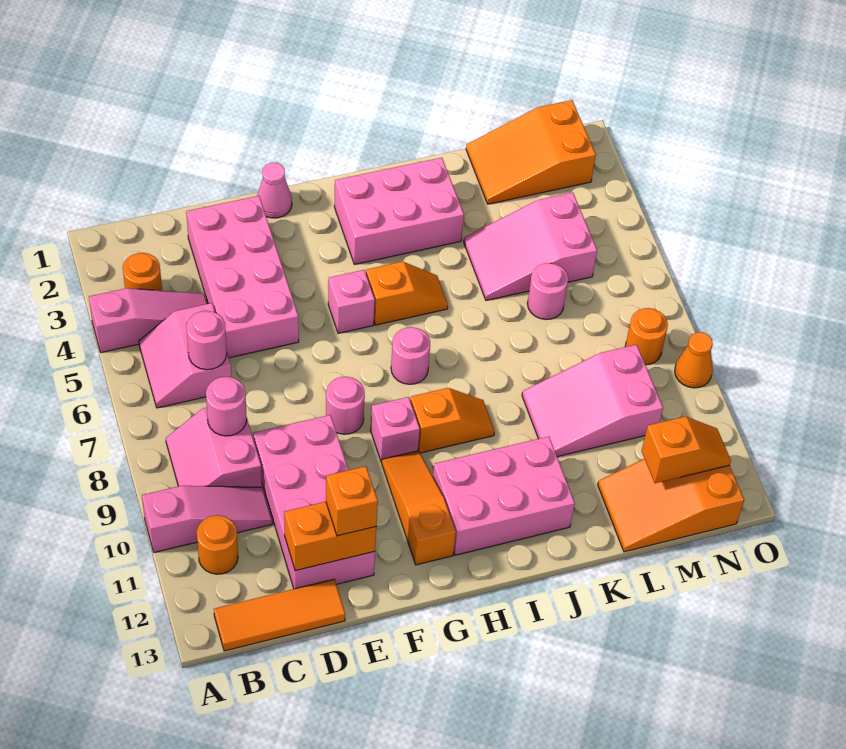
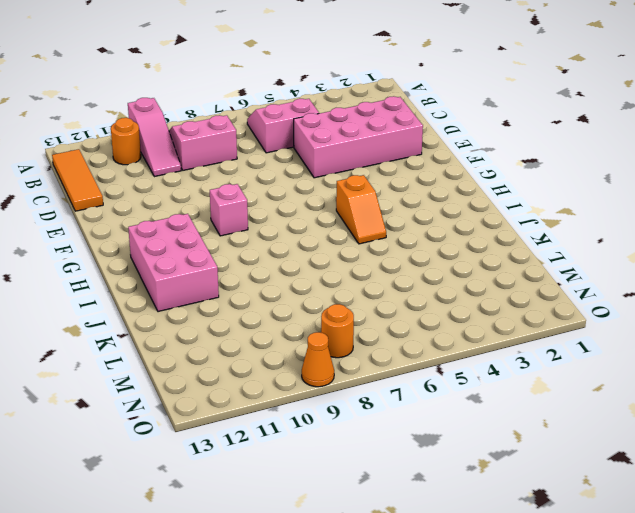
none -> pink 1x3 slope [89,288,207,352]
none -> orange 1x1 round brick [123,253,162,291]
none -> pink 2x4 brick [253,415,375,589]
none -> pink 1x1 cone [257,163,292,218]

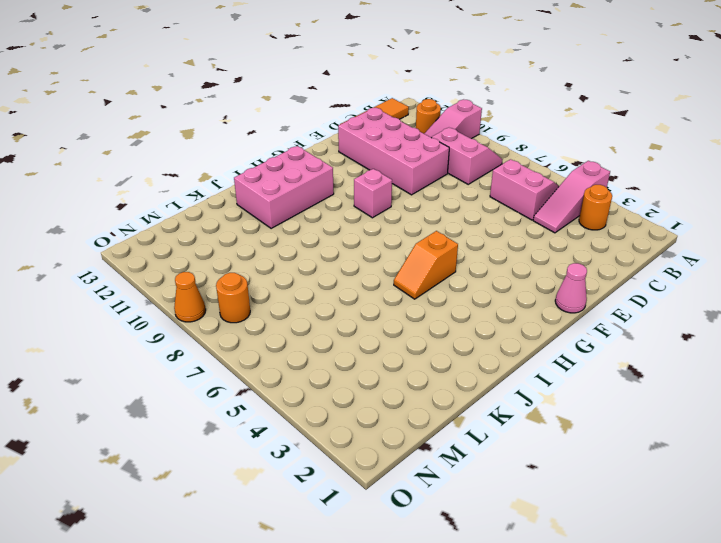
none -> pink 2x4 brick [186,196,299,358]
none -> pink 1x1 round brick [326,377,365,434]
none -> pink 1x1 brick [328,270,375,333]
none -> orange 1x3 slope [382,451,456,565]

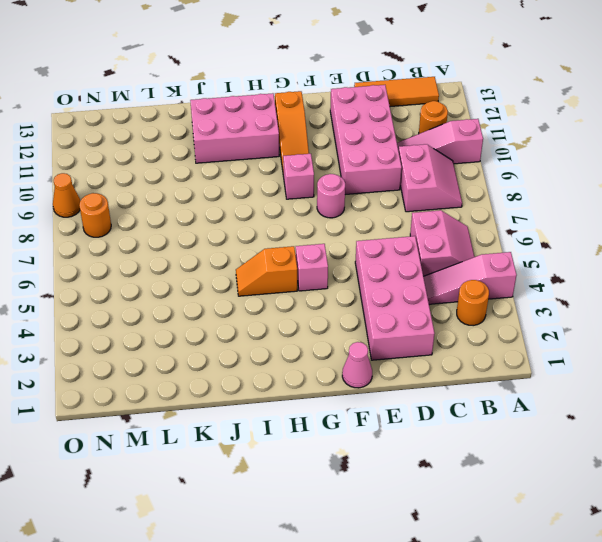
none -> pink 2x3 brick [334,158,464,264]
none -> pink 1x1 round brick [391,327,430,384]
none -> orange 1x2 slope [410,388,495,453]
none -> pink 2x3 slope [464,192,597,300]

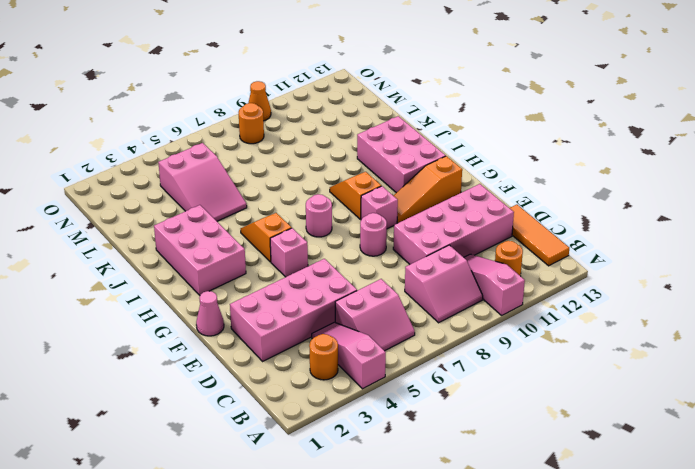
none -> pink 2x3 slope [522,345,663,457]
none -> orange 2x3 slope [466,100,596,204]
none -> pink 1x1 round brick [527,263,568,320]
none -> orange 2x3 slope [598,459,744,552]

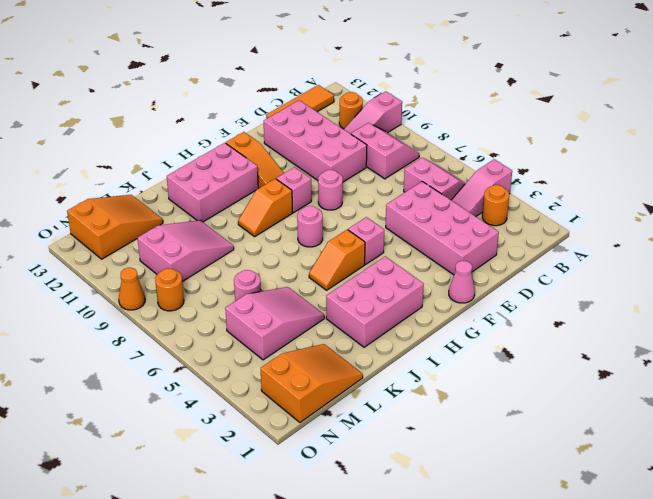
none -> pink 1x1 round brick [186,311,227,370]
none -> pink 1x1 round brick [206,377,247,436]
none -> orange 1x2 brick [284,502,376,571]
none -> orange 1x2 slope [642,416,731,483]

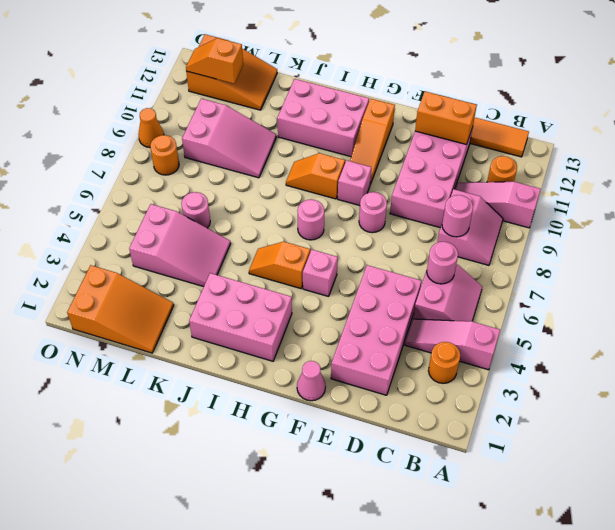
none -> orange 1x1 brick [326,466,378,536]

